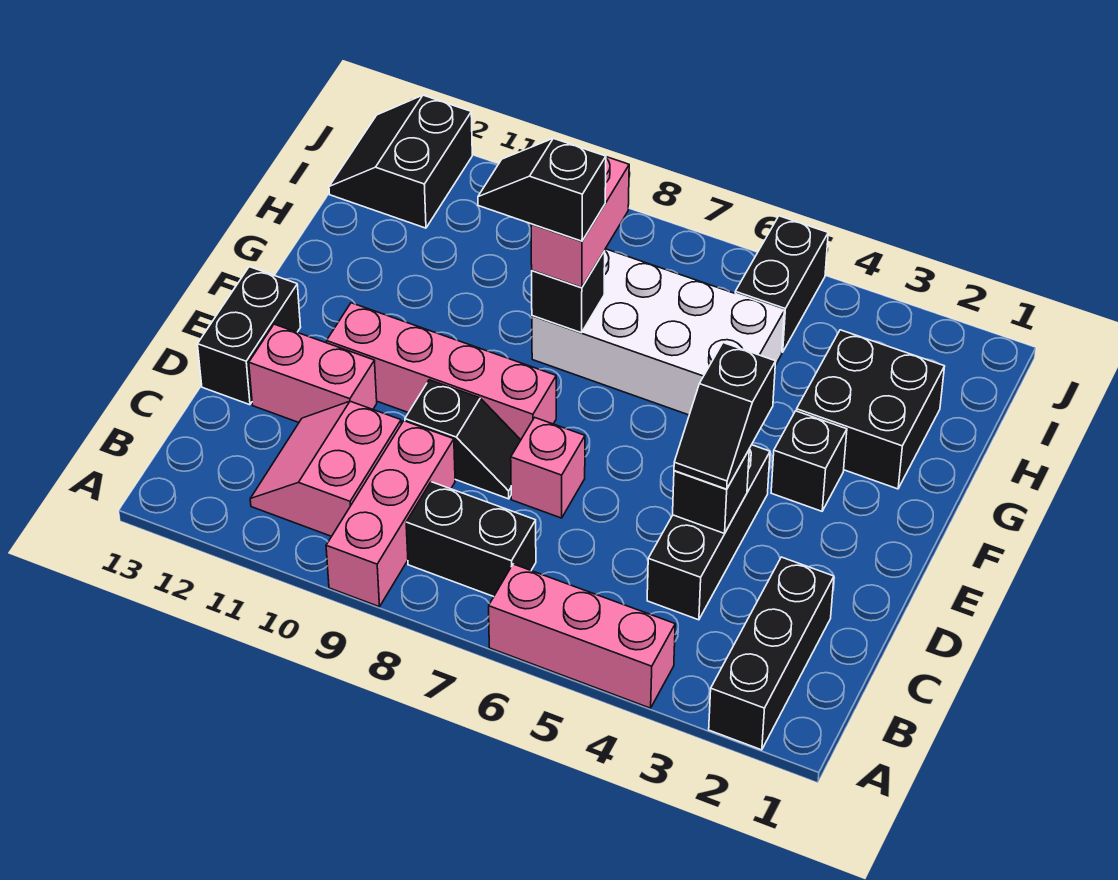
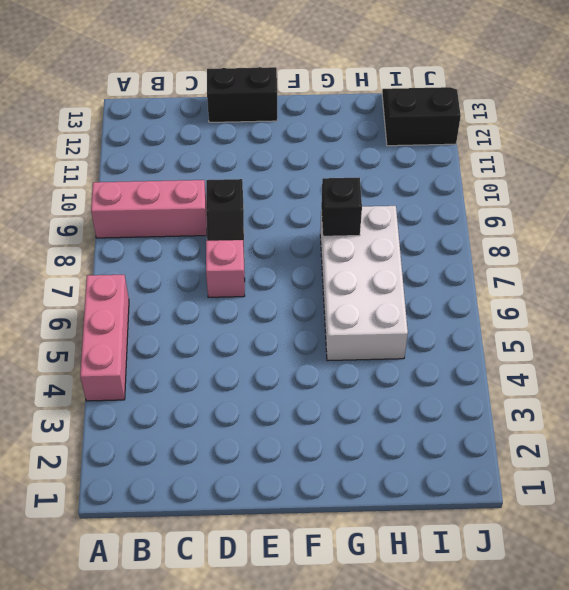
none -> black 1x3 brick [709,557,834,750]
none -> black 1x2 brick [406,482,536,597]
none -> pink 2x2 slope [250,401,401,536]

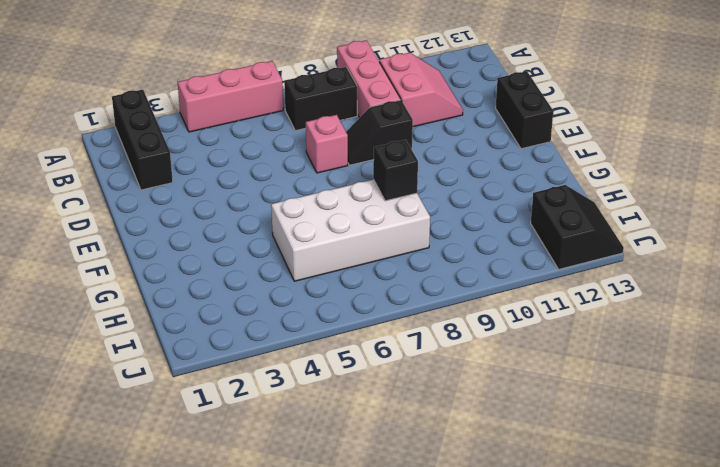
none -> black 1x3 brick [647,445,770,620]
none -> pink 1x2 brick [249,324,377,422]
none -> pink 1x4 brick [327,303,556,440]

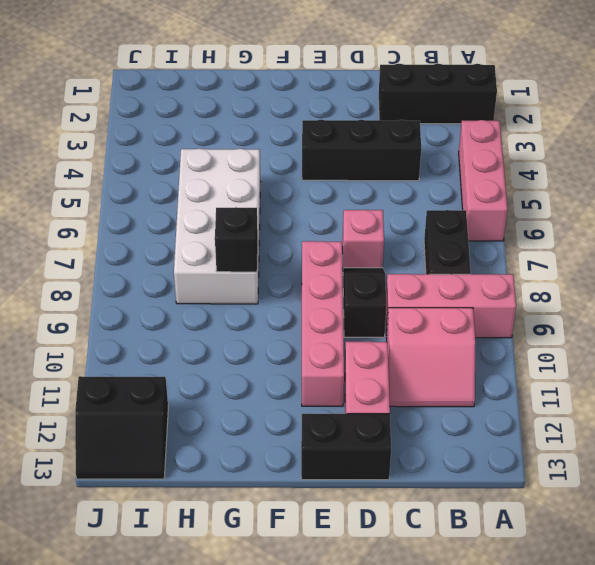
none -> black 1x1 brick [771,411,847,511]
none -> black 2x2 brick [796,330,945,489]
none -> black 1x2 brick [735,216,828,352]

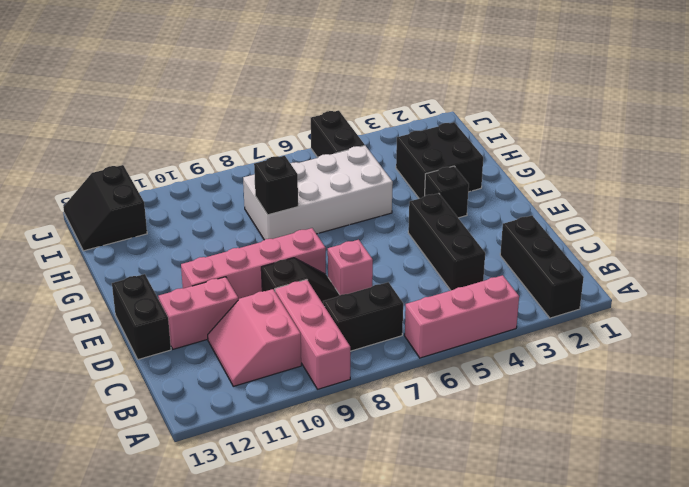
none -> black 1x1 brick [673,450,749,533]
none -> black 1x2 slope [674,343,776,489]
none -> pink 1x2 brick [531,157,629,288]

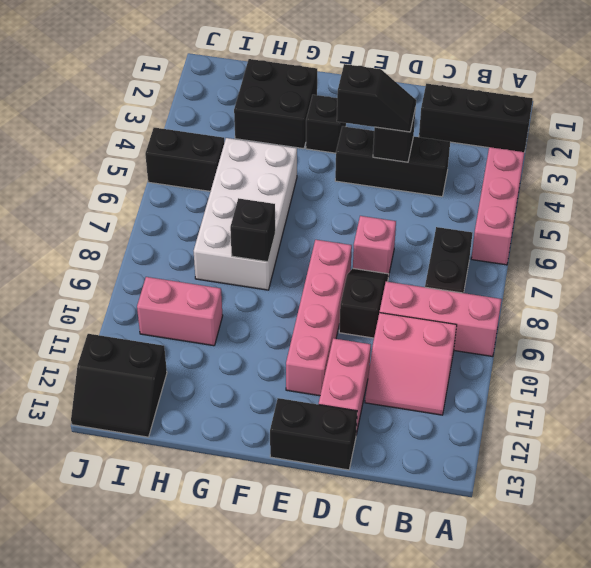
pink 1x2 brick [137,277,223,346] -> pink 1x2 brick moved to [531,157,629,288]
none -> black 1x2 slope [478,138,606,241]

